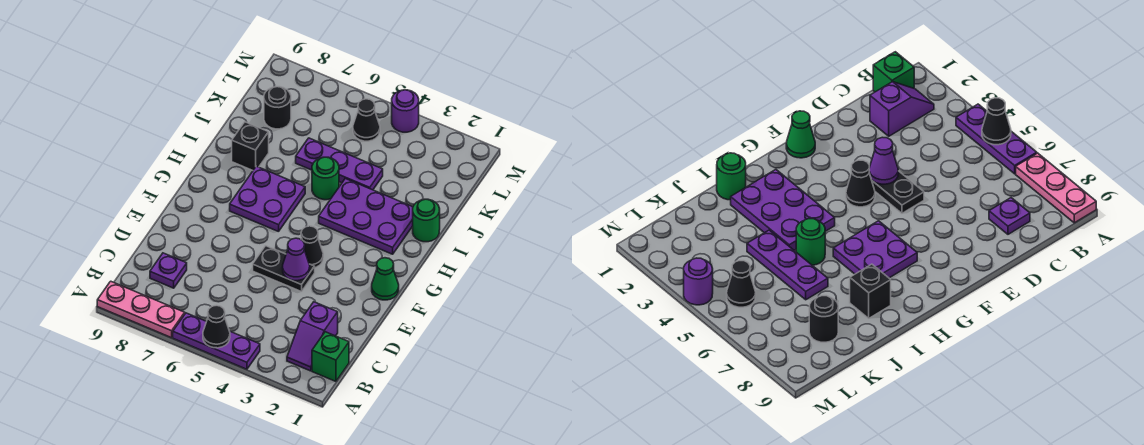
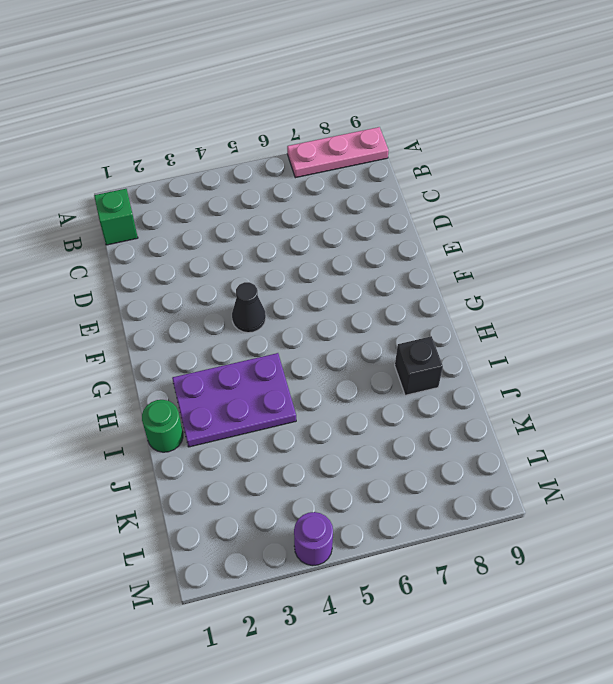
none -> purple 1x3 plate [173,313,260,369]
none -> purple 1x2 slope [287,302,338,371]
none -> purple 1x1 plate [150,253,187,288]

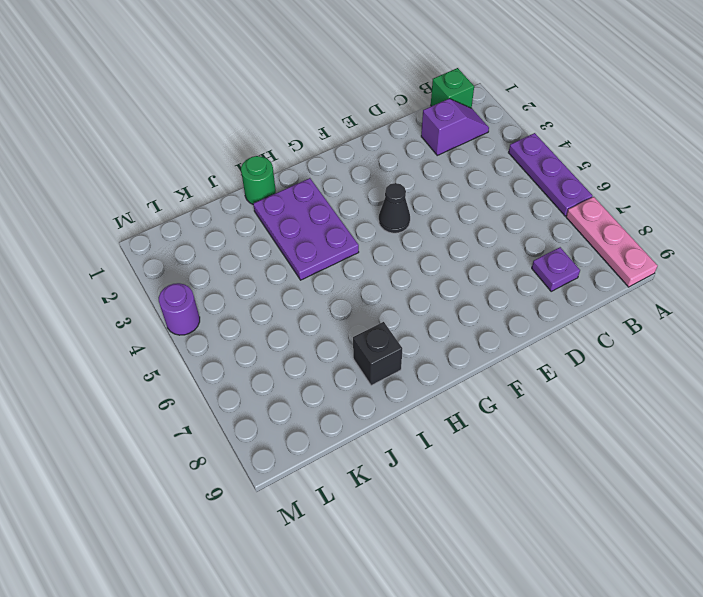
none -> black 1x2 plate [253,246,315,292]
none -> green 1x1 cone [372,258,399,300]
none -> purple 2x2 plate [230,166,305,232]

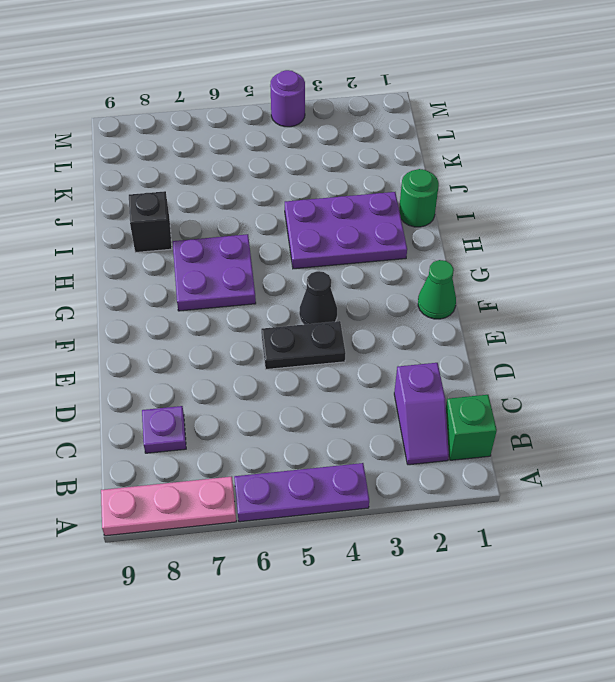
none -> green 1x1 round brick [312,157,339,200]
none -> purple 1x3 plate [296,138,383,190]
none -> black 1x1 round brick [264,87,291,129]

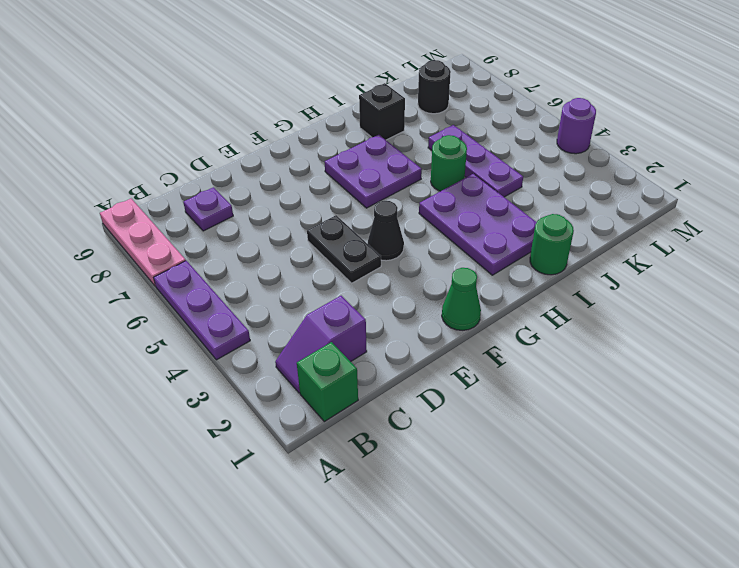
none -> black 1x1 cone [353,99,380,141]
none -> black 1x1 cone [203,305,230,348]
none -> purple 1x1 cone [283,238,310,281]

